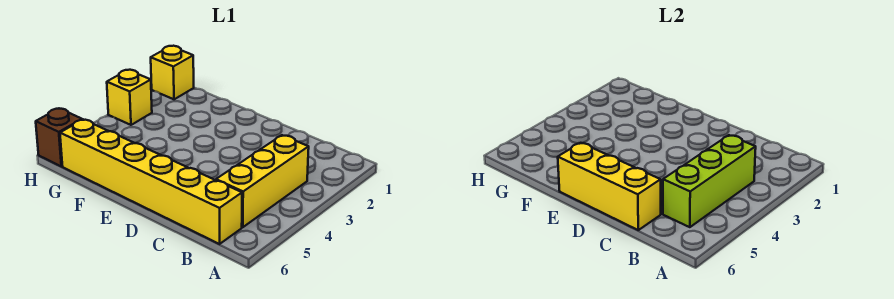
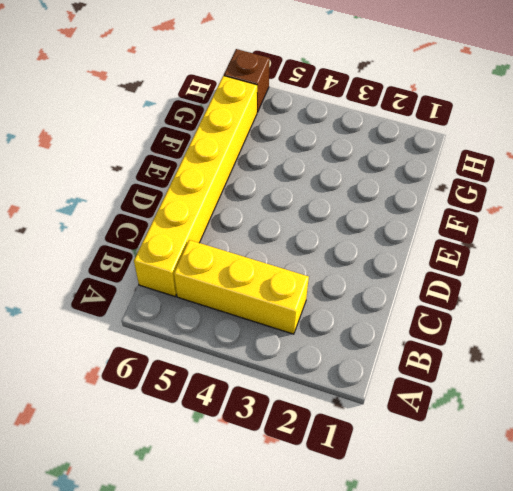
none -> yellow 1x1 brick [151,46,194,99]
none -> yellow 1x1 brick [107,70,152,125]

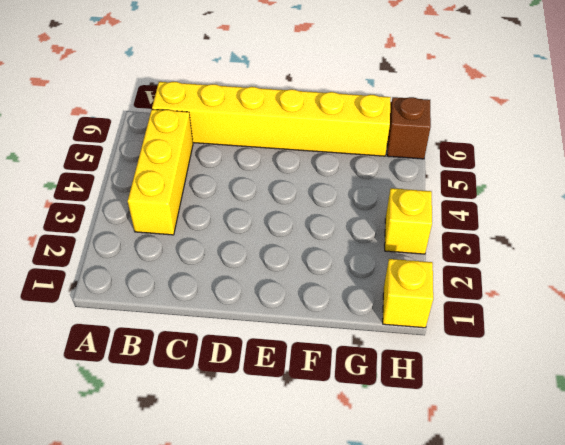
none -> lime 1x3 brick [663,135,756,227]
none -> yellow 1x3 brick [558,143,661,230]

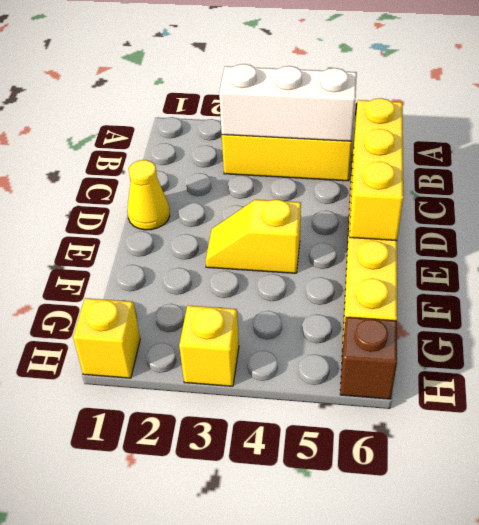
white 1x3 brick [219,64,357,141] -> lime 1x3 brick [663,135,756,227]
yellow 1x1 cone [127,160,170,230] -> none
yellow 1x2 slope [206,199,301,273] -> none

